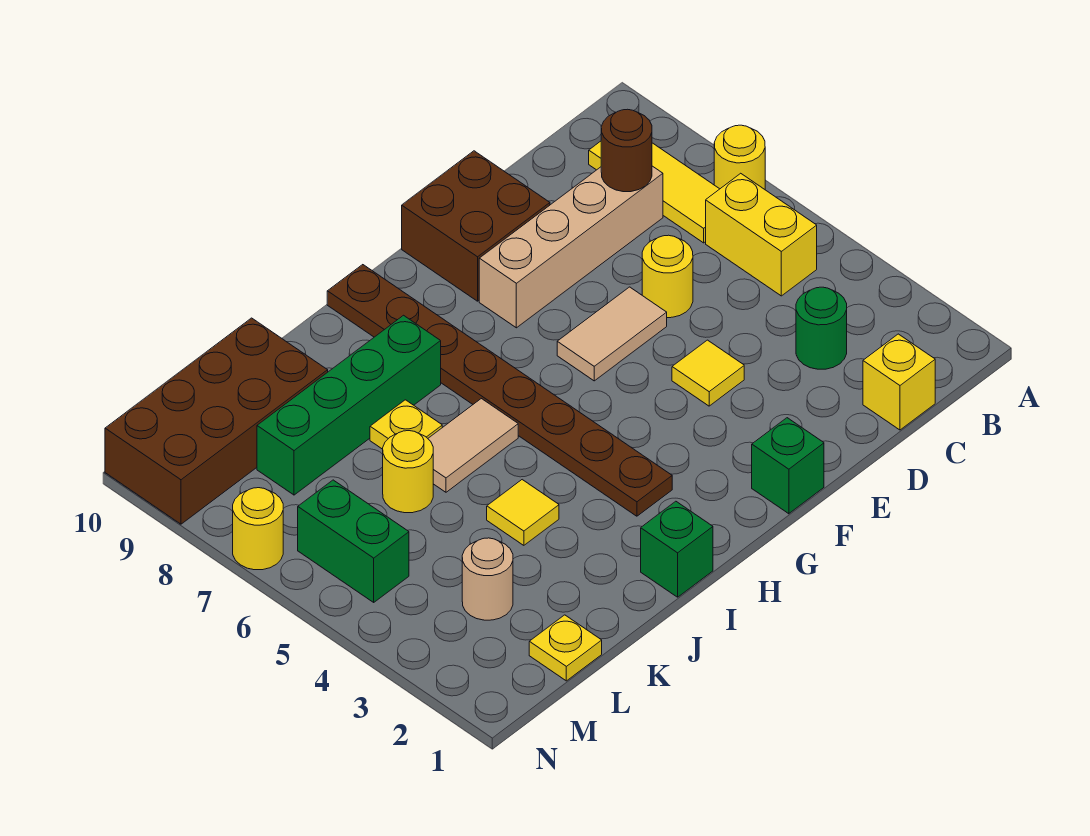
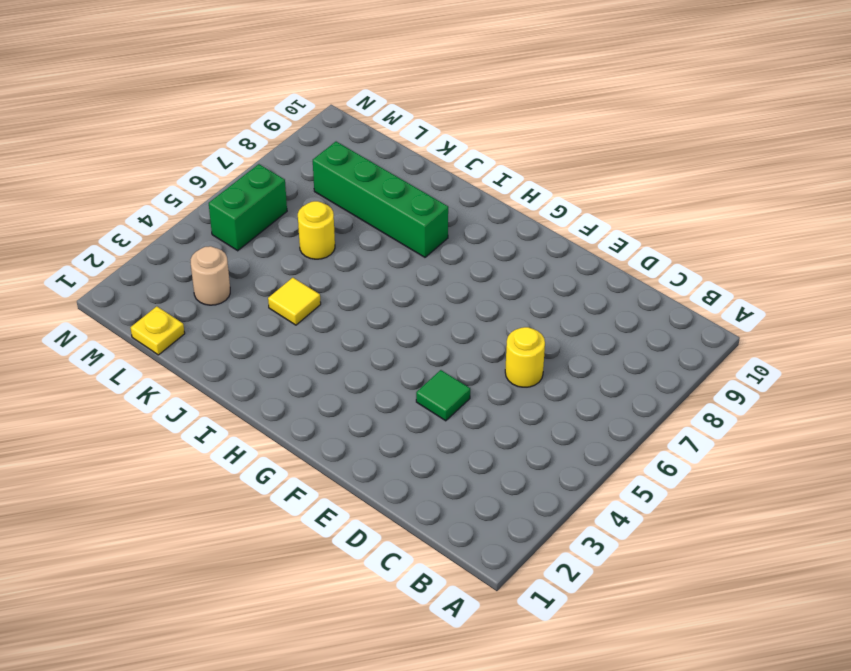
green 1x1 tile [416,370,470,421] -> yellow 1x1 tile [672,340,744,406]
none -> yellow 1x1 round brick [714,125,765,189]
none -> yellow 1x2 brick [706,173,817,296]
none -> yellow 1x3 tile [589,141,719,243]

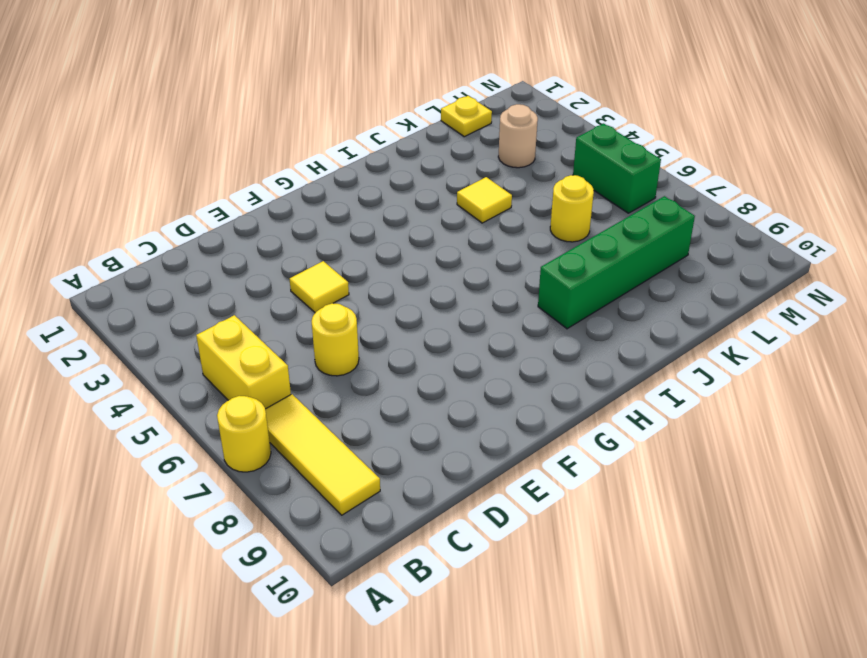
none -> yellow 1x1 brick [863,334,935,430]
none -> green 1x1 round brick [796,287,847,369]
none -> tan 1x4 brick [479,166,663,328]

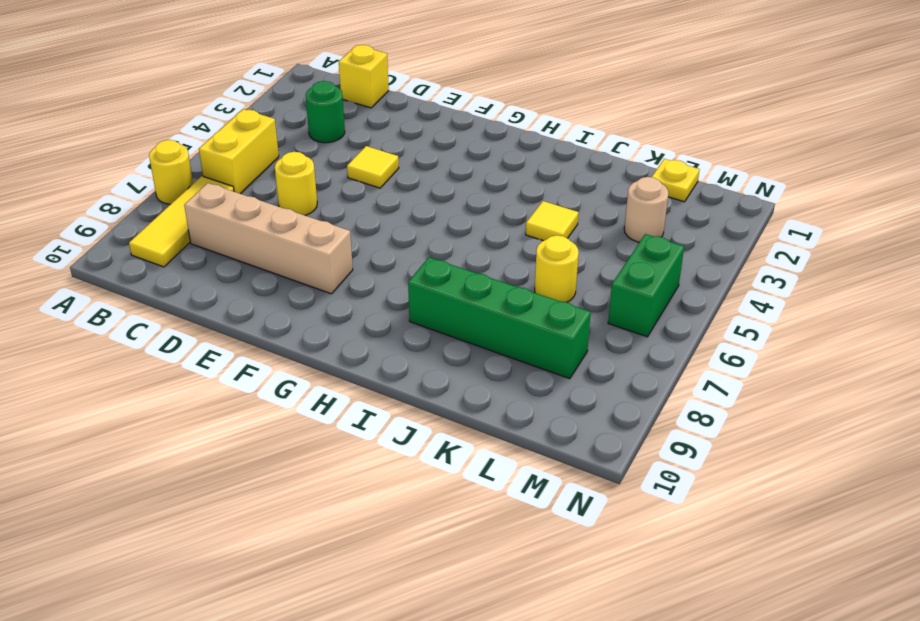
none -> tan 1x2 tile [557,287,667,381]
none -> brown 2x2 brick [402,151,550,301]
none -> green 1x1 brick [752,418,824,514]

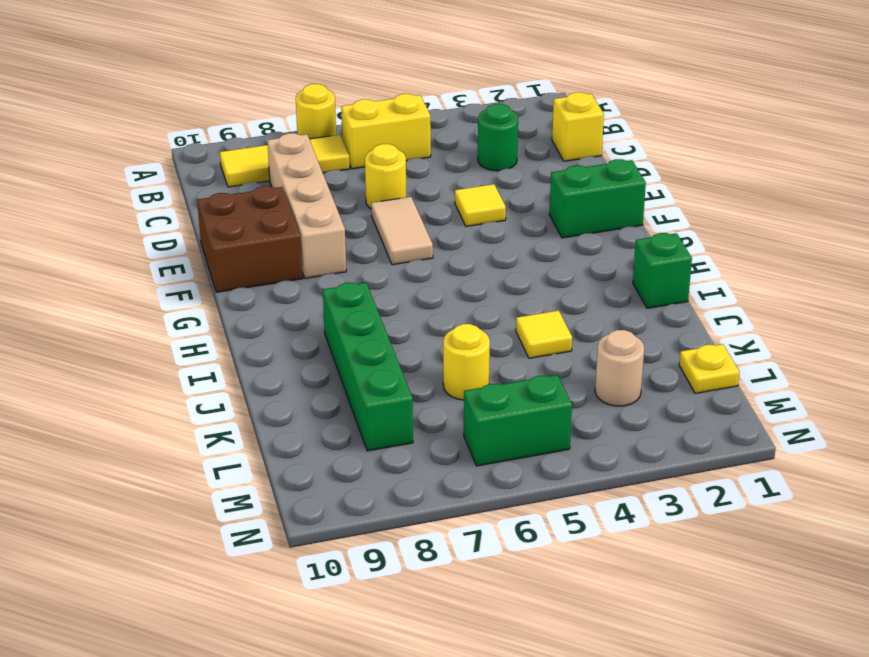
green 1x2 brick [549,159,646,238] -> green 1x1 brick [752,418,824,514]
none -> brown 1x8 plate [327,265,672,516]
none -> tan 1x2 tile [428,399,518,492]
none -> yellow 1x1 plate [370,400,442,449]

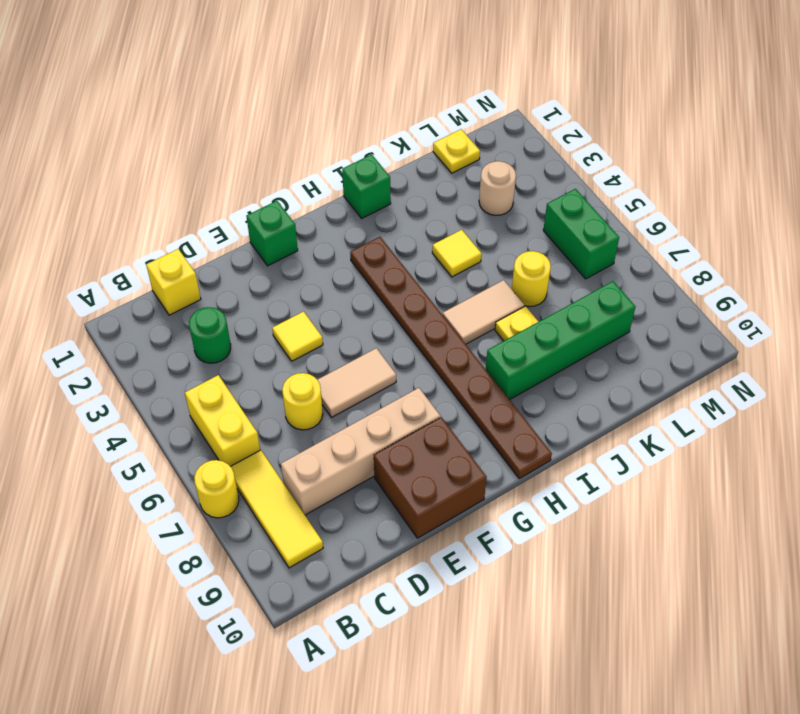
none -> brown 2x4 brick [105,318,328,524]
none -> yellow 1x1 round brick [233,488,283,570]
none -> brown 1x1 round brick [601,109,652,192]

